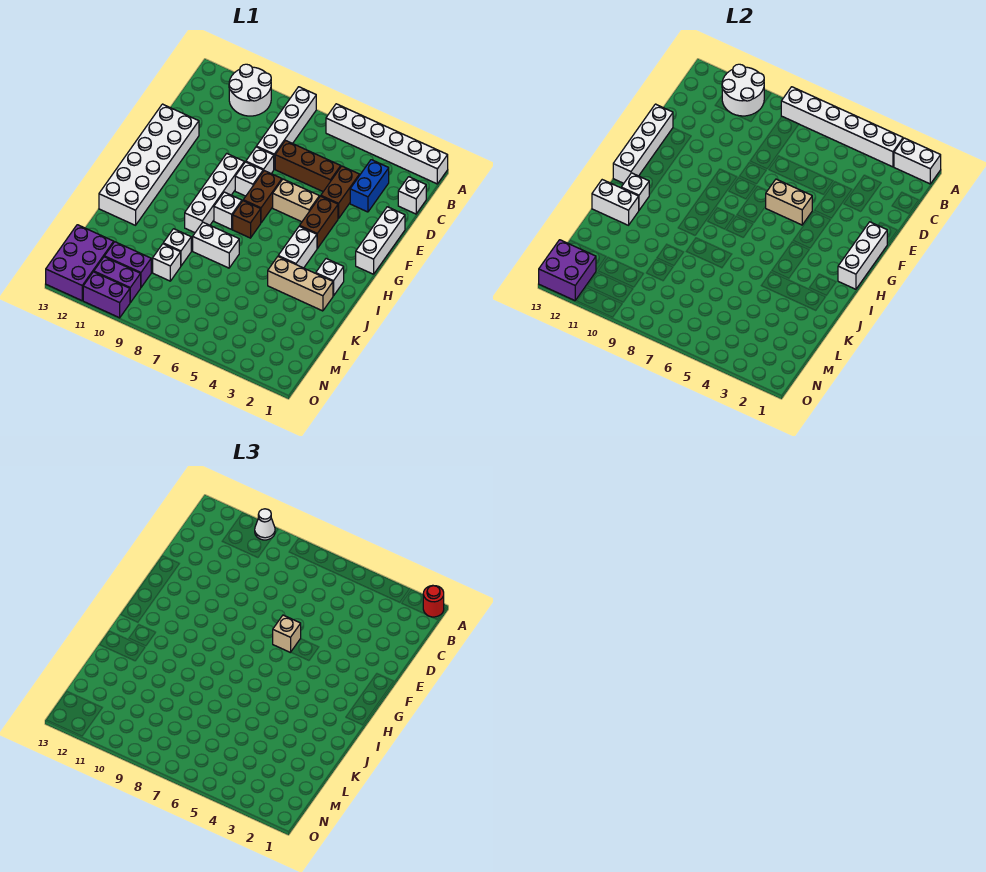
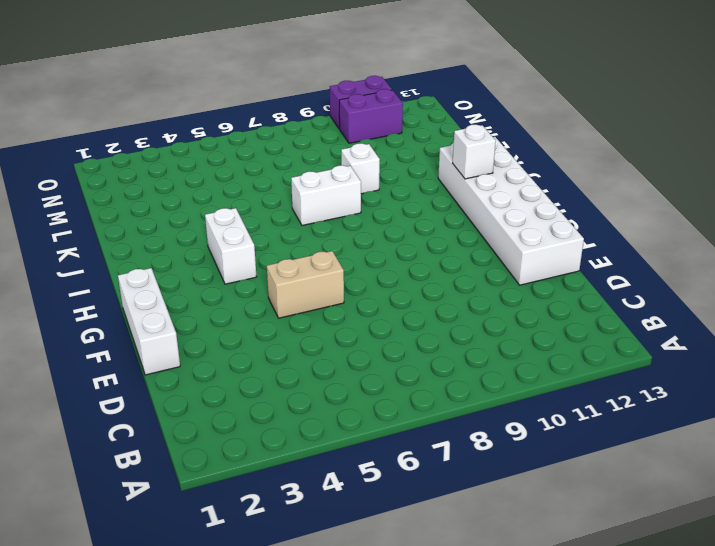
none -> white 1x6 brick [326,104,448,184]
none -> white 1x4 brick [256,87,316,169]
none -> white 2x2 round brick [229,64,271,116]
none -> white 1x1 brick [398,177,426,214]

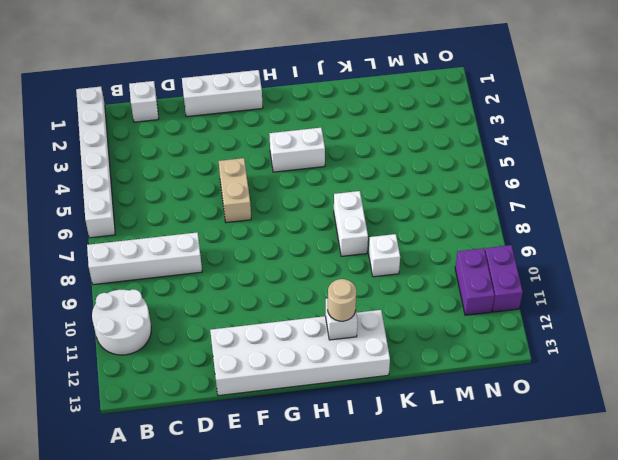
tan 1x1 round brick [328,279,356,321] -> none
none -> blue 1x2 brick [350,160,389,212]
none -> brown 1x2 brick [321,166,359,218]
none -> brown 1x3 brick [275,141,341,192]
none -> white 1x1 brick [246,147,274,173]

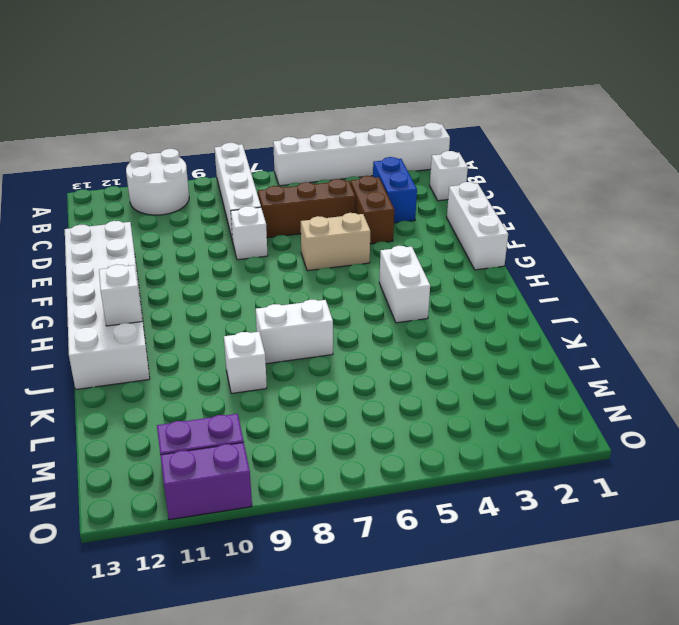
none -> brown 1x2 brick [300,196,338,248]
none -> brown 1x2 brick [243,171,282,223]
none -> white 1x1 brick [235,162,263,196]
none -> white 1x4 brick [185,154,244,233]

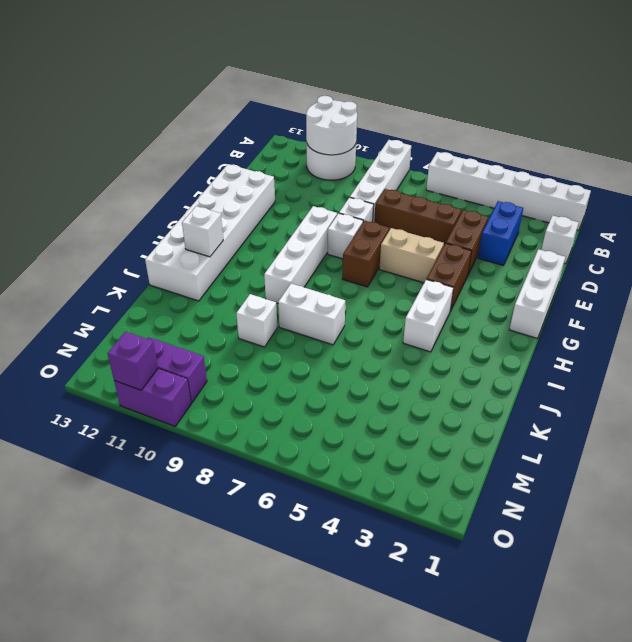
purple 1x1 brick [108,332,158,390] -> none
none -> brown 1x1 brick [233,201,261,238]
none -> white 1x1 brick [214,192,242,229]
none -> white 1x1 brick [316,259,344,296]
none -> tan 1x3 brick [268,257,333,311]

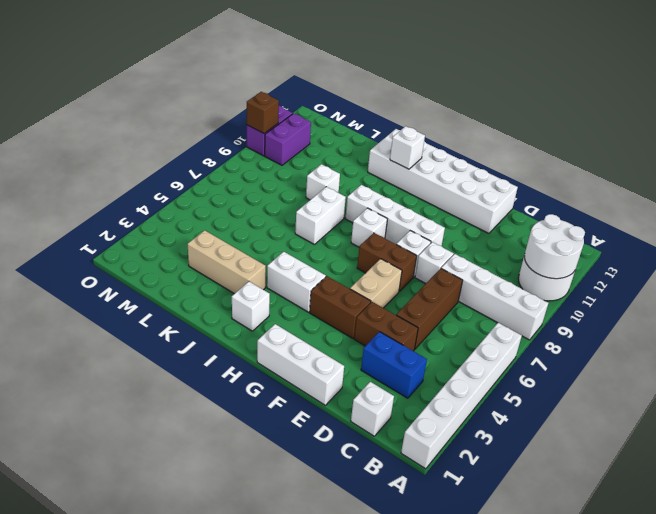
tan 1x3 brick [188,230,266,294] -> tan 1x3 brick turned to [268,257,333,311]
brown 1x1 brick [247,92,279,133] -> brown 1x1 brick moved to [233,201,261,238]
none -> white 1x1 brick [153,244,181,281]
none -> purple 1x2 brick [104,242,151,287]
none -> purple 2x3 brick [46,225,114,301]
none -> white 1x2 brick [894,138,941,184]

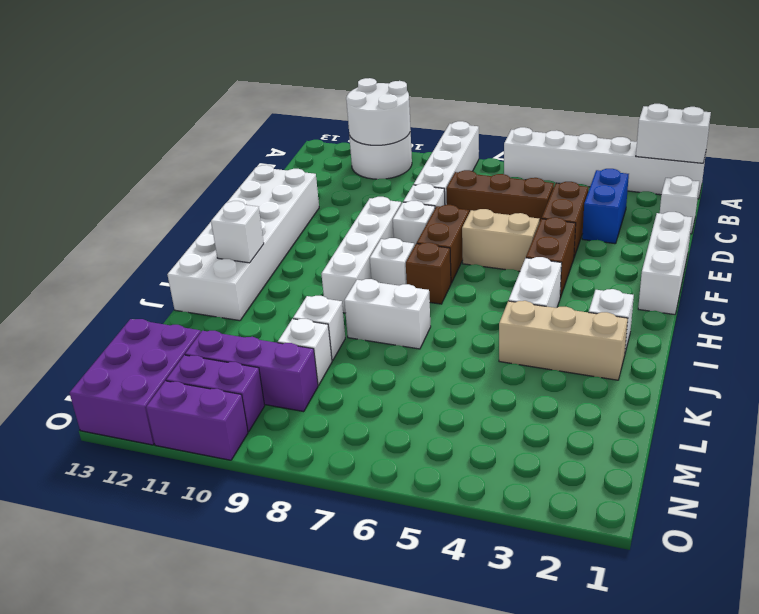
purple 1x3 brick [185,331,318,412] -> purple 1x2 brick [104,242,151,287]
none -> white 1x6 brick [781,87,903,167]
none -> white 1x4 brick [613,104,673,183]
none -> white 1x3 brick [838,222,887,289]
none -> tan 1x2 brick [766,179,812,225]

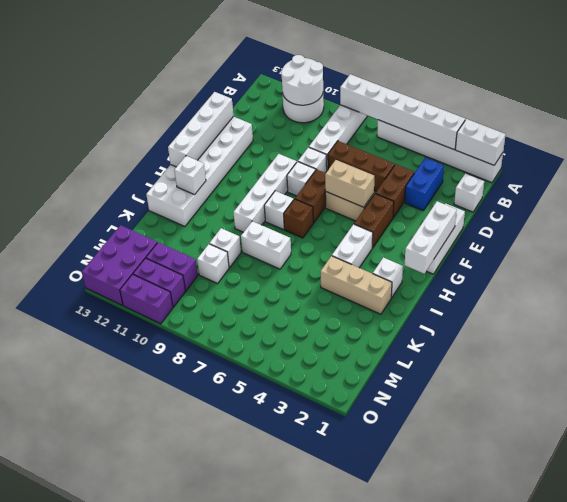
none -> white 1x2 brick [592,180,639,225]
none -> purple 2x2 brick [539,240,596,301]
none -> red 1x1 round brick [423,585,444,617]
none -> white 1x1 cone [255,509,275,540]

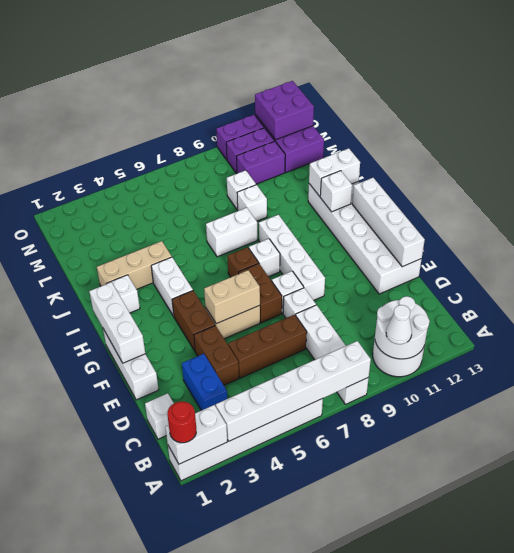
none -> tan 1x1 brick [273,615,301,653]

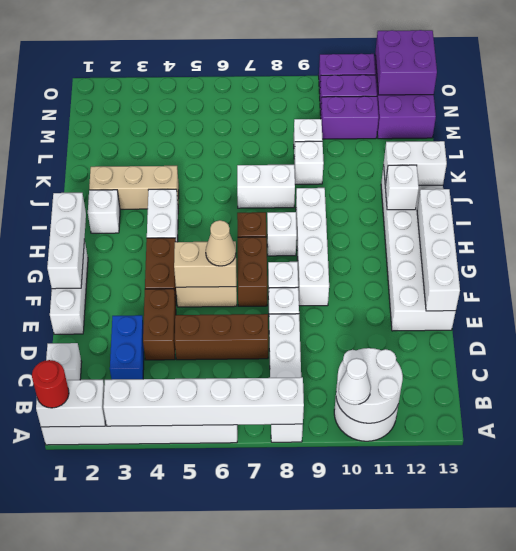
tan 1x1 cone [206,220,236,266] -> tan 1x1 brick [273,615,301,653]

